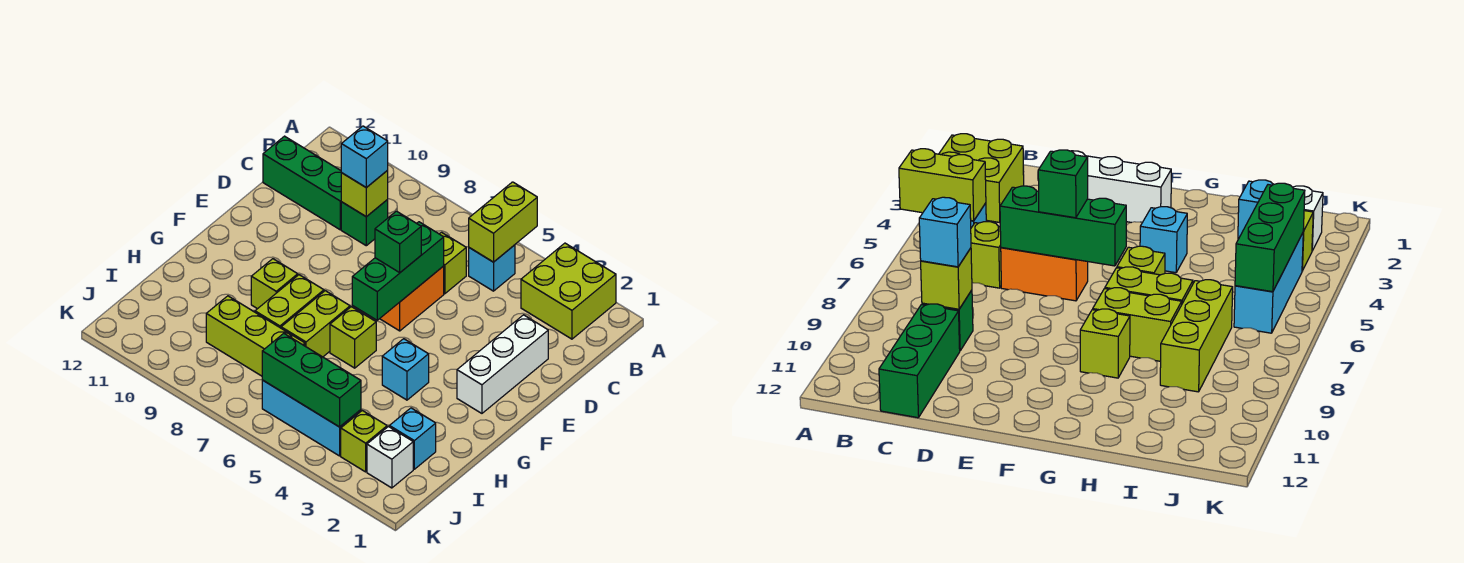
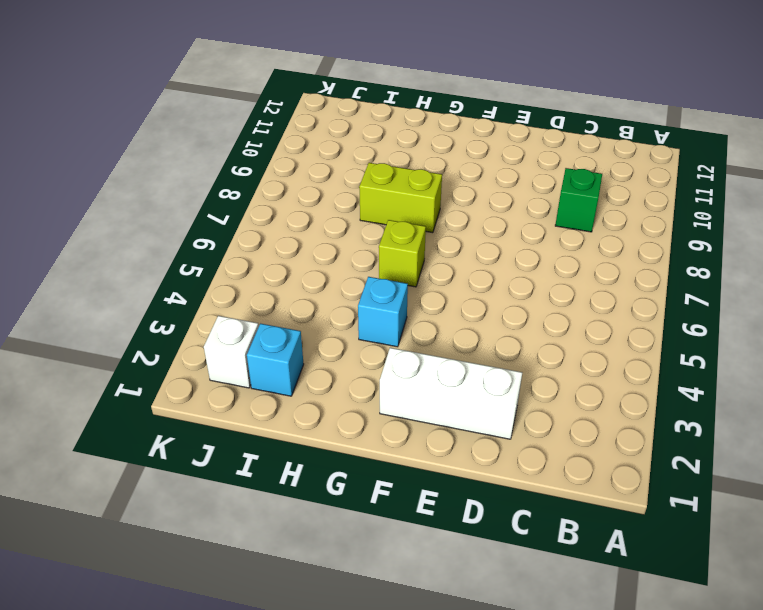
none -> lime 2x2 brick [521,243,616,339]
none -> cyan 1x1 brick [469,245,515,291]
none -> lime 1x1 brick [440,232,466,294]

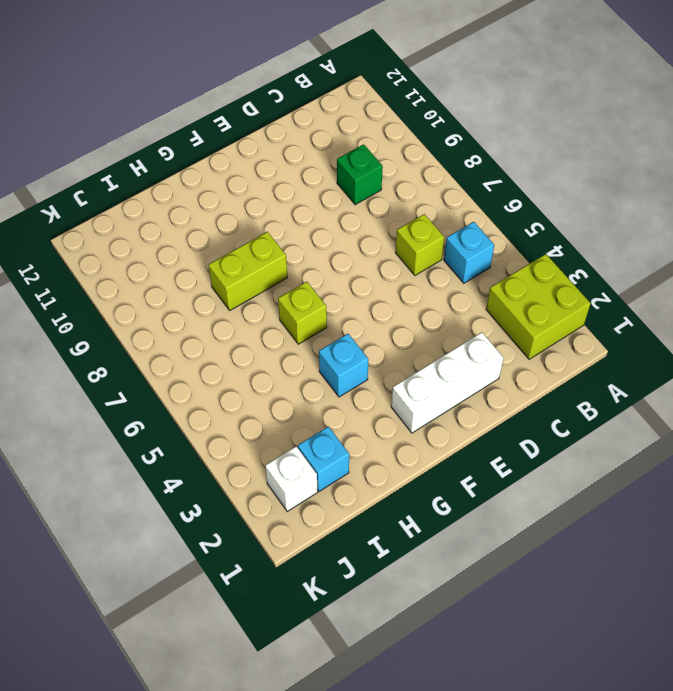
none -> green 1x3 brick [263,136,341,230]
none -> orange 1x2 brick [380,266,444,331]
none -> lime 1x2 brick [281,291,350,357]

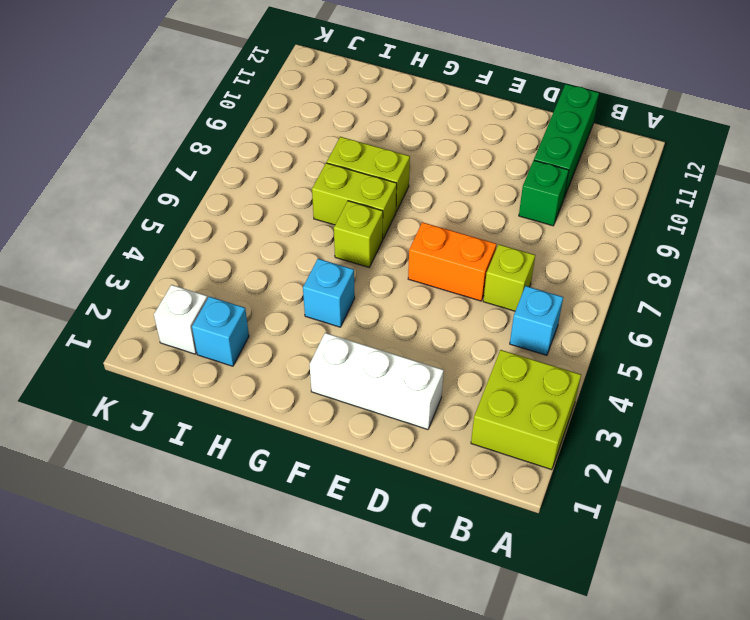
none -> lime 1x1 brick [251,259,298,309]
none -> lime 1x3 brick [206,296,305,376]
none -> lime 1x1 brick [341,411,387,472]

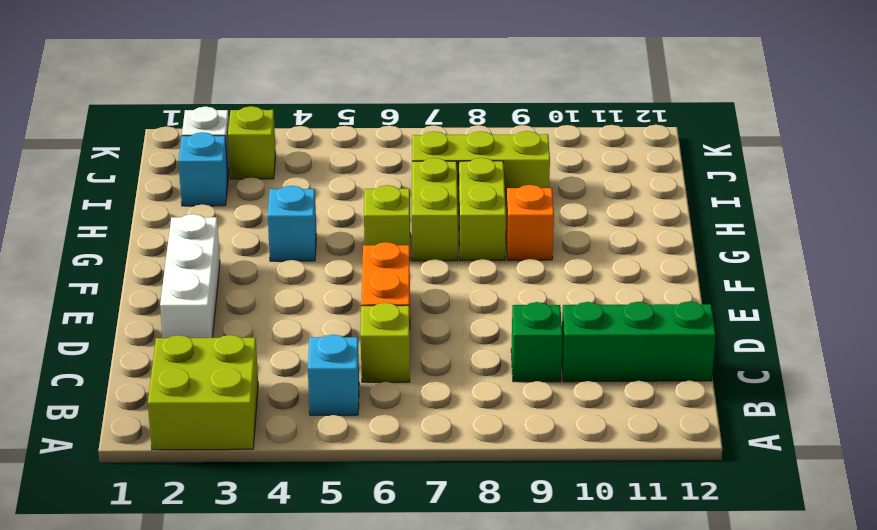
orange 1x1 brick [506,185,554,260] -> lime 1x1 brick [251,259,298,309]
none -> cyan 1x3 brick [262,380,361,456]
none -> lime 1x2 brick [469,182,537,262]
none -> lime 1x1 brick [341,170,388,217]

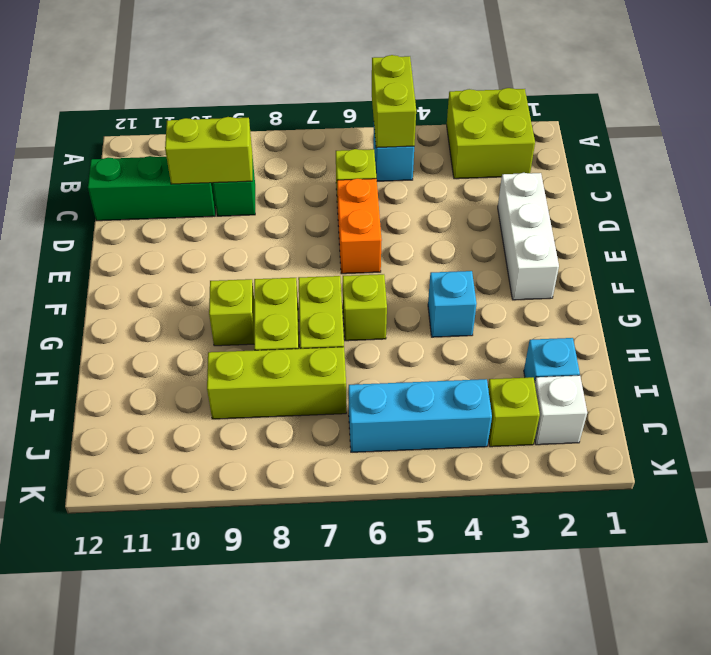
lime 1x2 brick [165,117,252,184] -> lime 1x1 brick [341,170,388,217]
none -> green 1x3 brick [352,222,444,320]
none -> green 1x3 brick [262,333,361,427]
none -> cyan 1x1 brick [341,126,388,188]

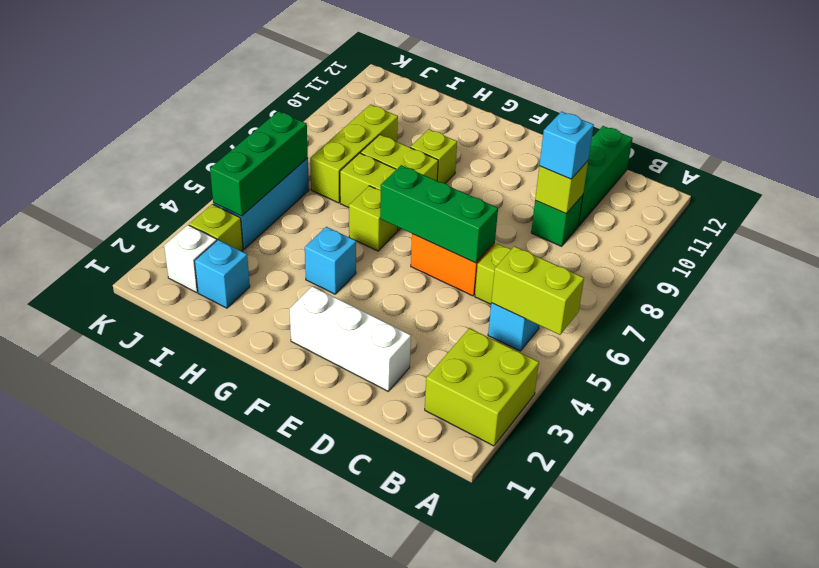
none -> green 1x1 brick [375,211,421,273]

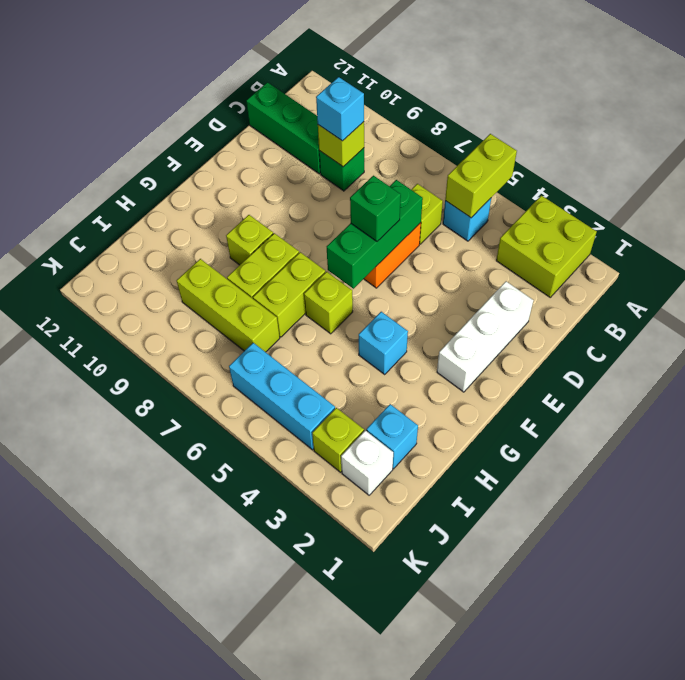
none -> green 1x3 brick [262,333,361,427]

